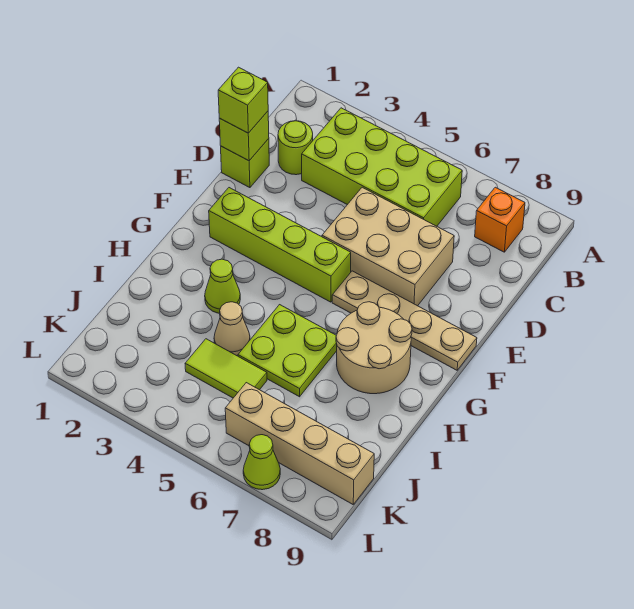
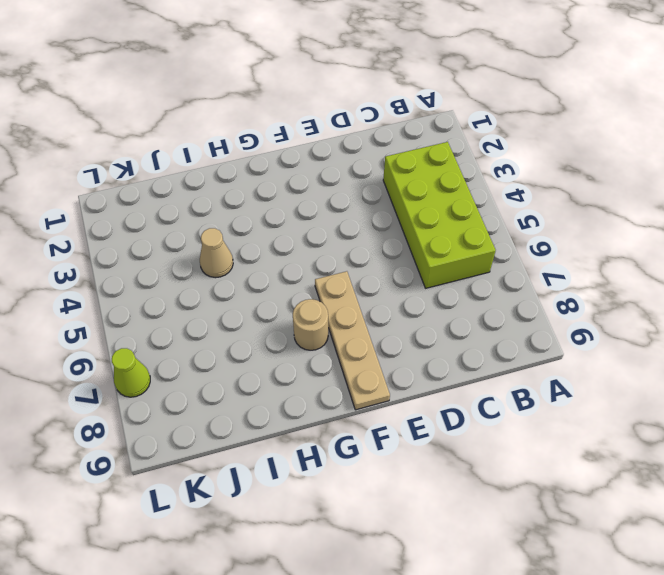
tan 1x1 round brick [293,299,328,350] -> tan 2x2 round brick [336,302,412,394]
none -> orange 1x1 brick [475,187,525,252]
none -> lime 1x1 round brick [278,121,313,175]
none -> lime 1x1 brick [221,139,269,188]

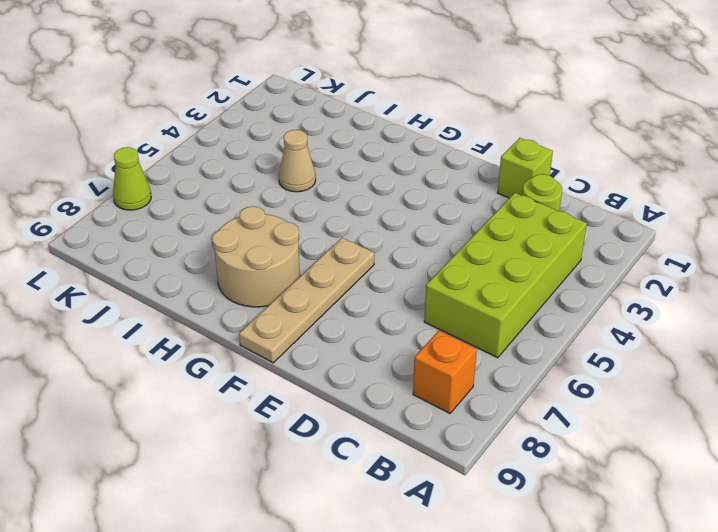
none -> tan 2x3 brick [322,187,454,306]
none -> lime 1x4 brick [209,188,351,302]
none -> lime 1x1 cone [205,259,240,313]

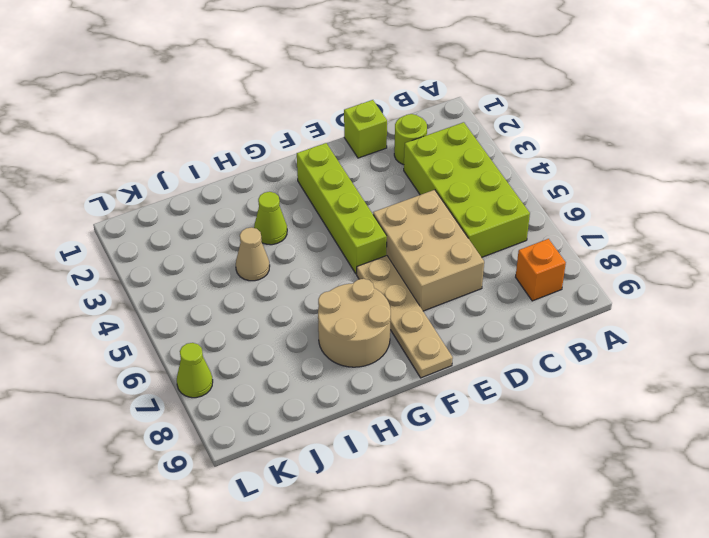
none -> lime 2x2 plate [238,305,337,397]
none -> lime 1x2 tile [185,339,267,398]
none -> tan 1x4 brick [225,383,374,504]

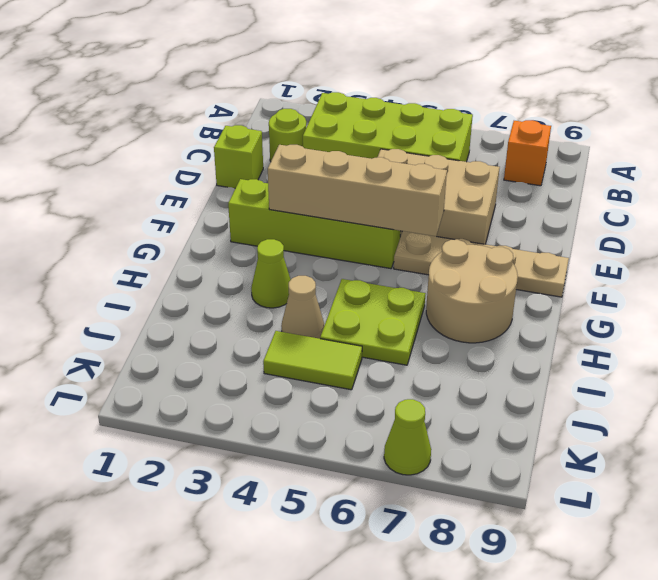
tan 1x4 brick [268,145,447,236] -> tan 1x4 brick moved to [225,383,374,504]
none -> lime 1x1 brick [219,111,269,161]
none -> lime 1x1 brick [218,67,268,133]

